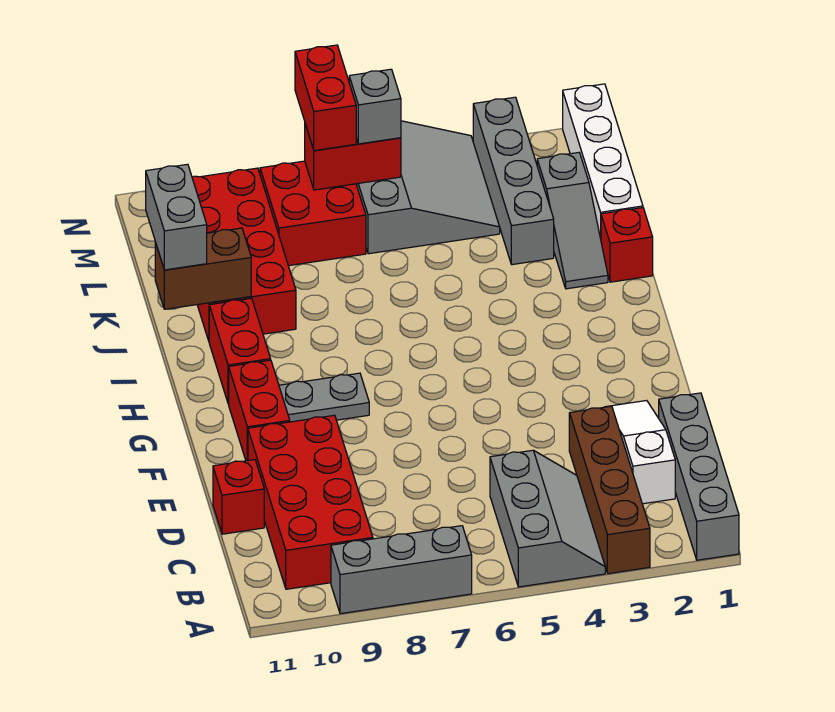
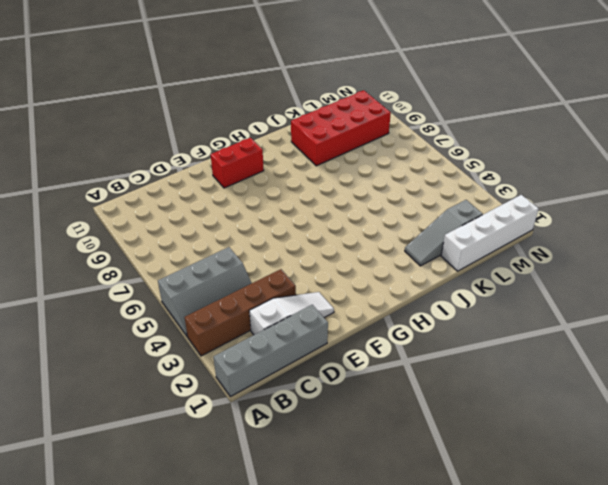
none -> grey 1x3 brick [331,526,472,614]
none -> red 2x4 brick [248,415,373,589]
none -> red 1x1 brick [213,460,264,534]

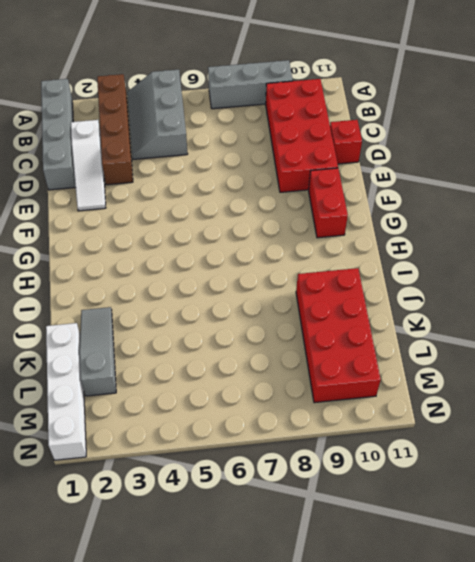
none -> grey 1x2 plate [279,373,369,422]
none -> red 1x2 brick [209,298,271,404]
none -> red 1x1 brick [601,208,653,282]

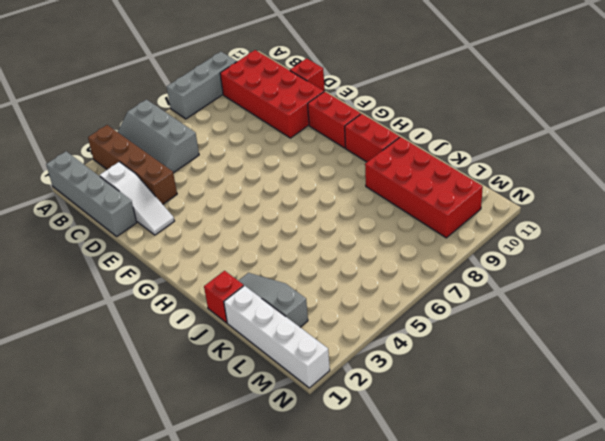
none -> grey 1x2 plate [279,373,369,422]
none -> grey 1x4 brick [473,97,554,265]
none -> grey 3x3 slope [356,121,500,254]

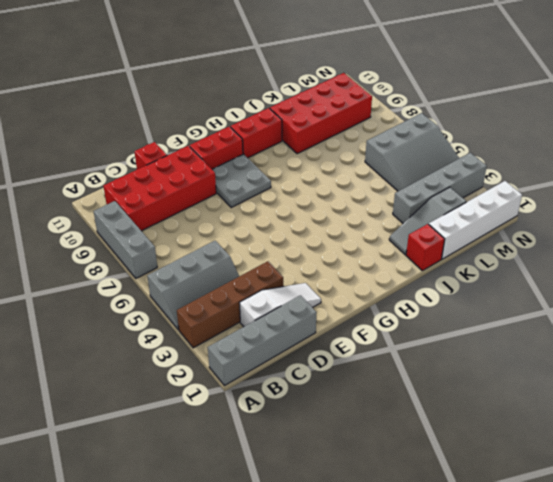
grey 2x2 plate [212,154,271,208] -> grey 1x2 plate [279,373,369,422]
none -> red 2x2 brick [260,161,366,266]
none -> brown 1x2 brick [155,228,251,309]
none -> red 1x2 brick [305,124,401,190]

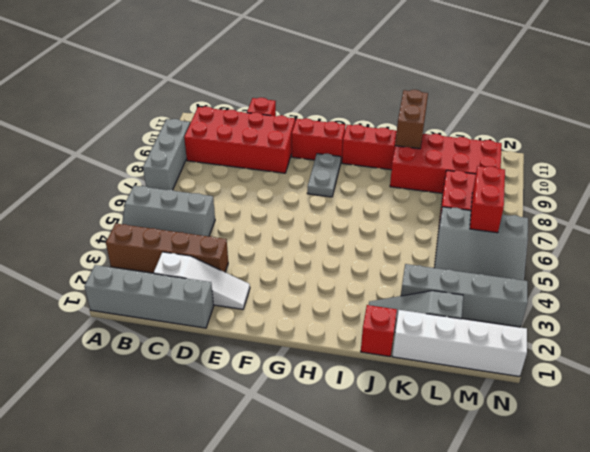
none -> grey 1x2 brick [146,164,207,270]
none -> grey 1x1 brick [349,69,401,144]
none -> red 1x2 brick [295,45,356,151]

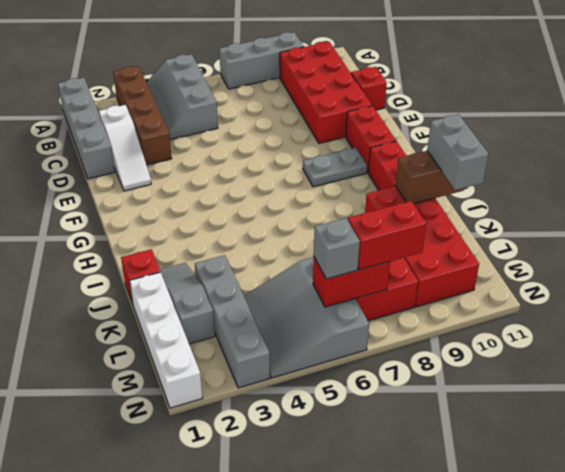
red 1x2 brick [348,201,426,270] -> red 1x2 brick turned to [295,45,356,151]

